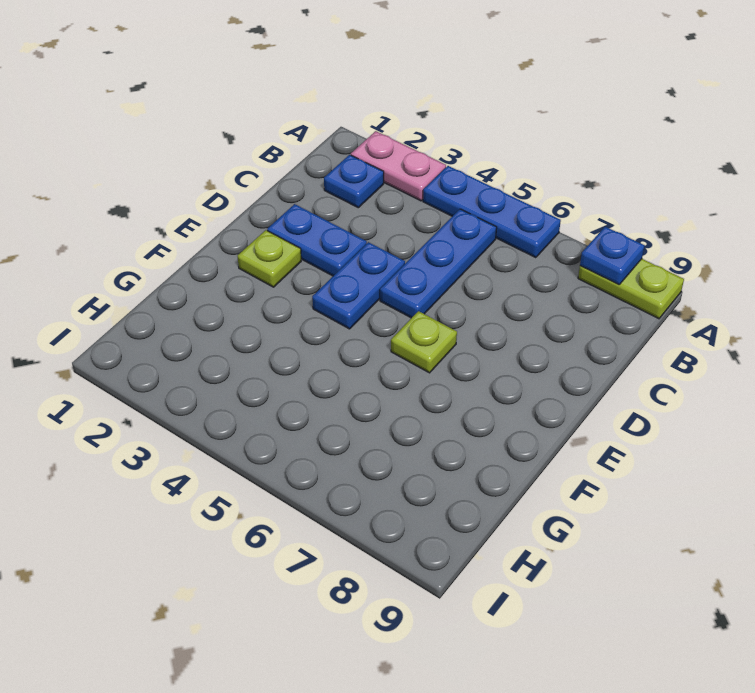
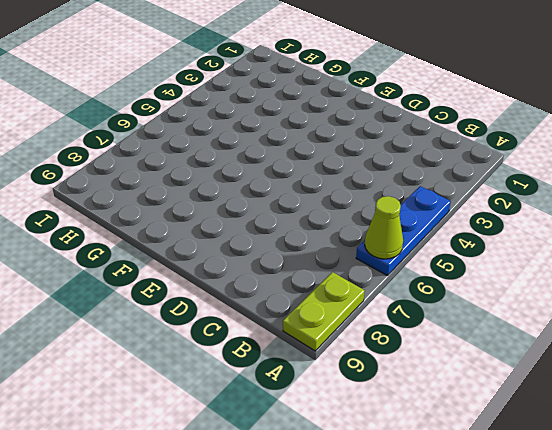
lime 1x1 cone [365,196,403,259] -> none
none -> pink 1x2 plate [351,131,446,201]
none -> blue 1x1 plate [324,155,384,208]

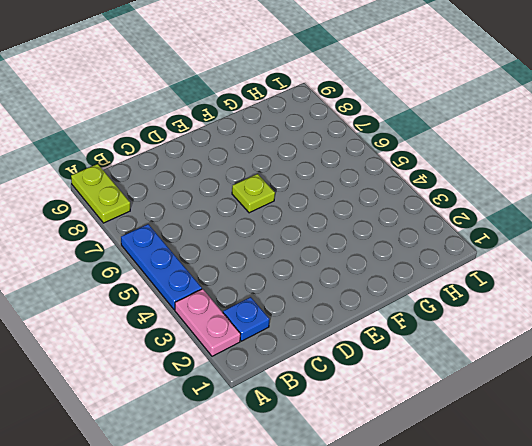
none -> blue 1x3 plate [380,209,497,318]
none -> blue 1x2 plate [267,204,367,276]

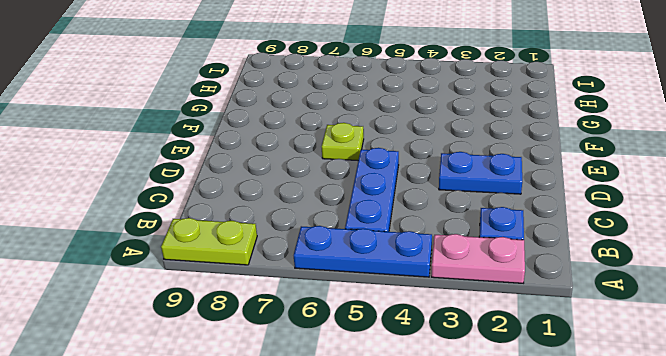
none -> blue 1x2 plate [312,242,405,329]
none -> lime 1x1 plate [238,230,301,287]

